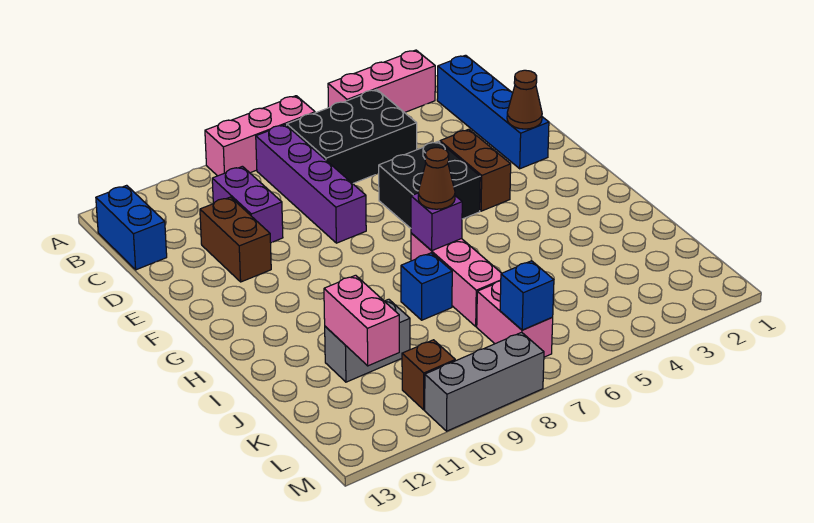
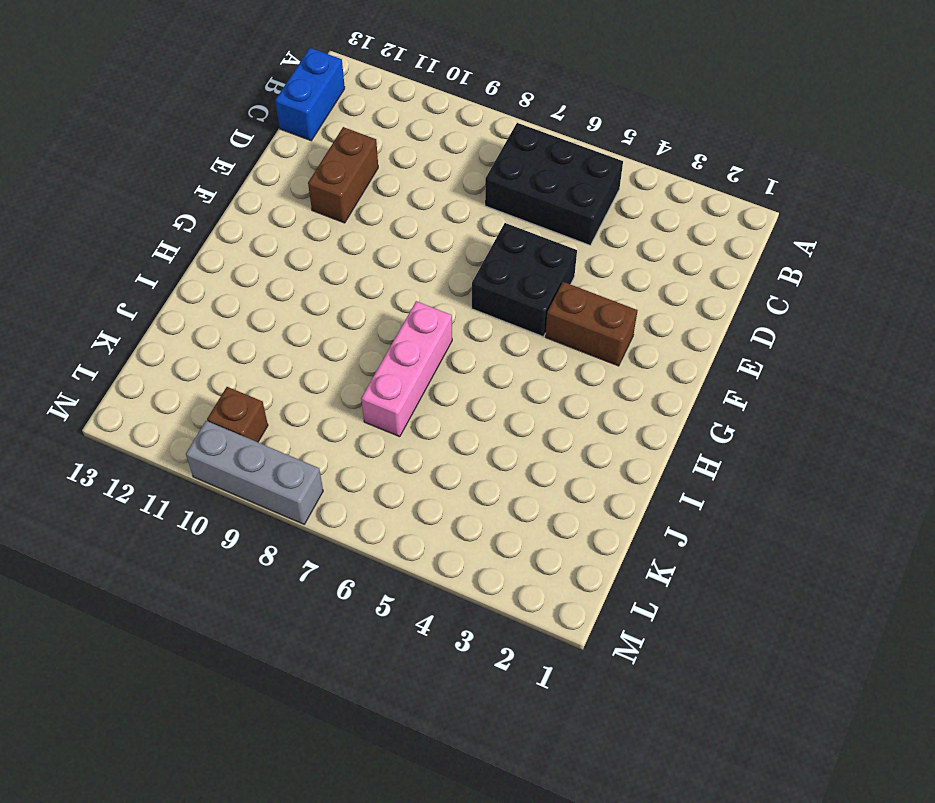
brown 1x2 brick [545,282,638,366] -> brown 1x2 brick turned to [440,129,511,211]
none -> pink 1x3 brick [328,50,435,113]
none -> pink 1x3 brick [205,96,315,176]
none -> blue 1x4 brick [437,55,549,169]

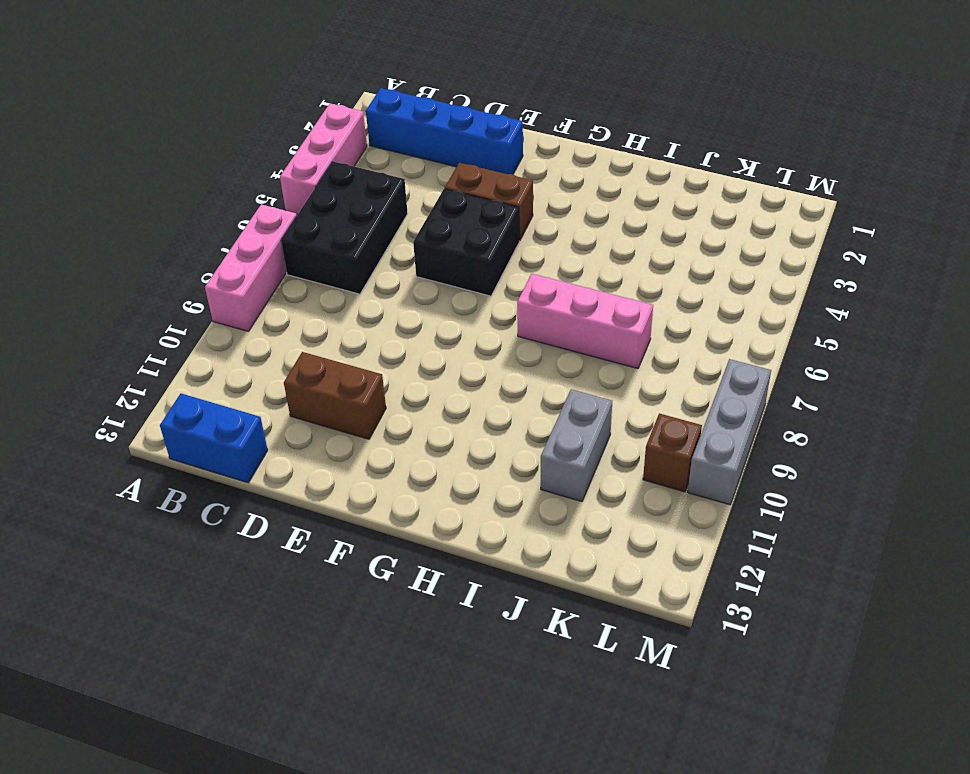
none -> purple 1x4 brick [256,125,366,243]
none -> purple 1x2 brick [212,166,283,243]
none -> blue 1x1 brick [401,253,452,320]

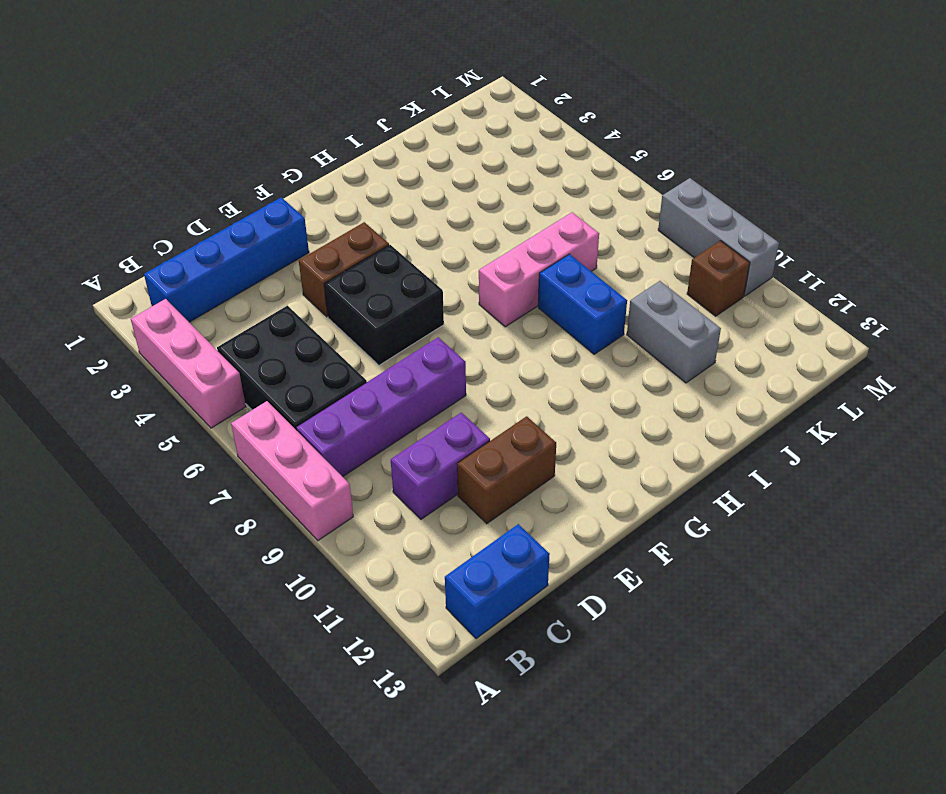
blue 1x2 brick [538,254,627,354] -> blue 1x1 brick [401,253,452,320]
none -> pink 1x2 brick [477,281,553,357]
none -> brown 1x1 cone [507,70,542,129]
none -> purple 1x1 brick [411,193,462,251]

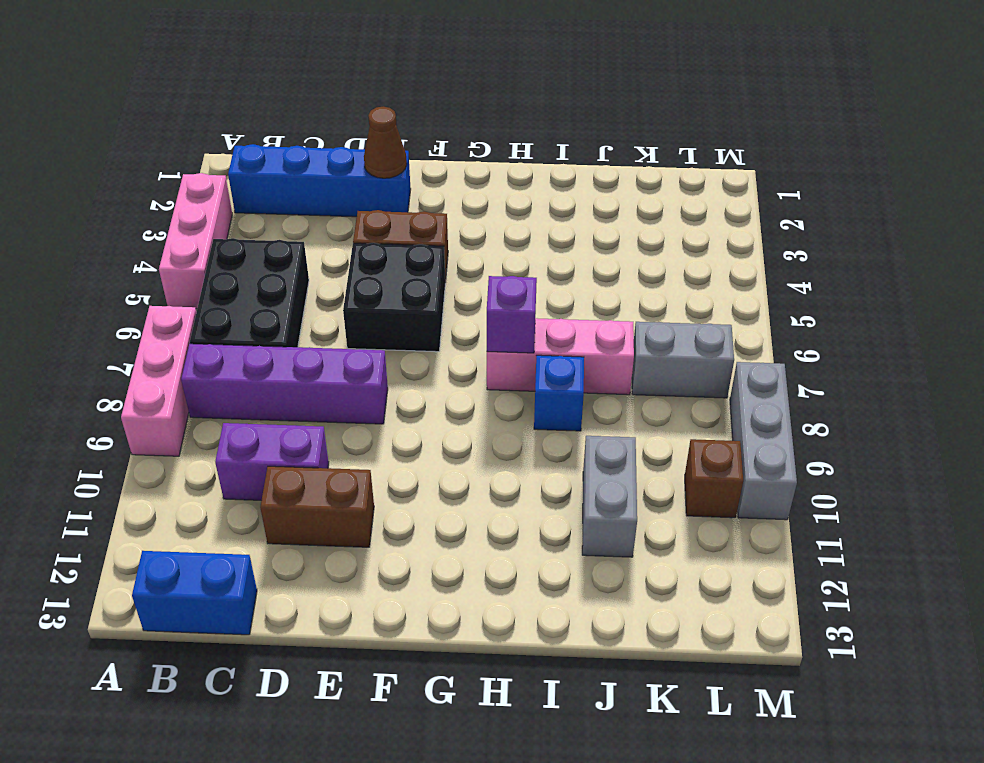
grey 1x2 brick [632,322,734,398] -> pink 1x2 brick [477,281,553,357]
none -> pink 1x2 brick [324,275,399,366]
none -> blue 1x1 brick [500,261,554,330]
none -> brown 1x1 cone [418,148,455,209]

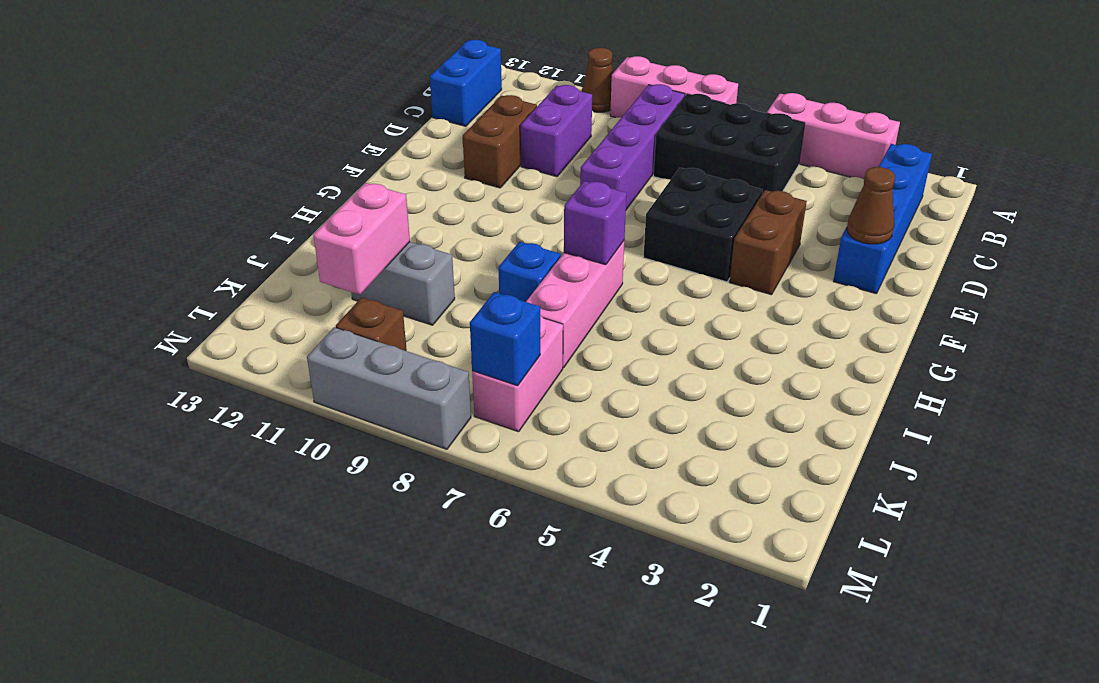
brown 1x1 cone [581,48,613,112] -> brown 1x1 cone moved to [418,148,455,209]

